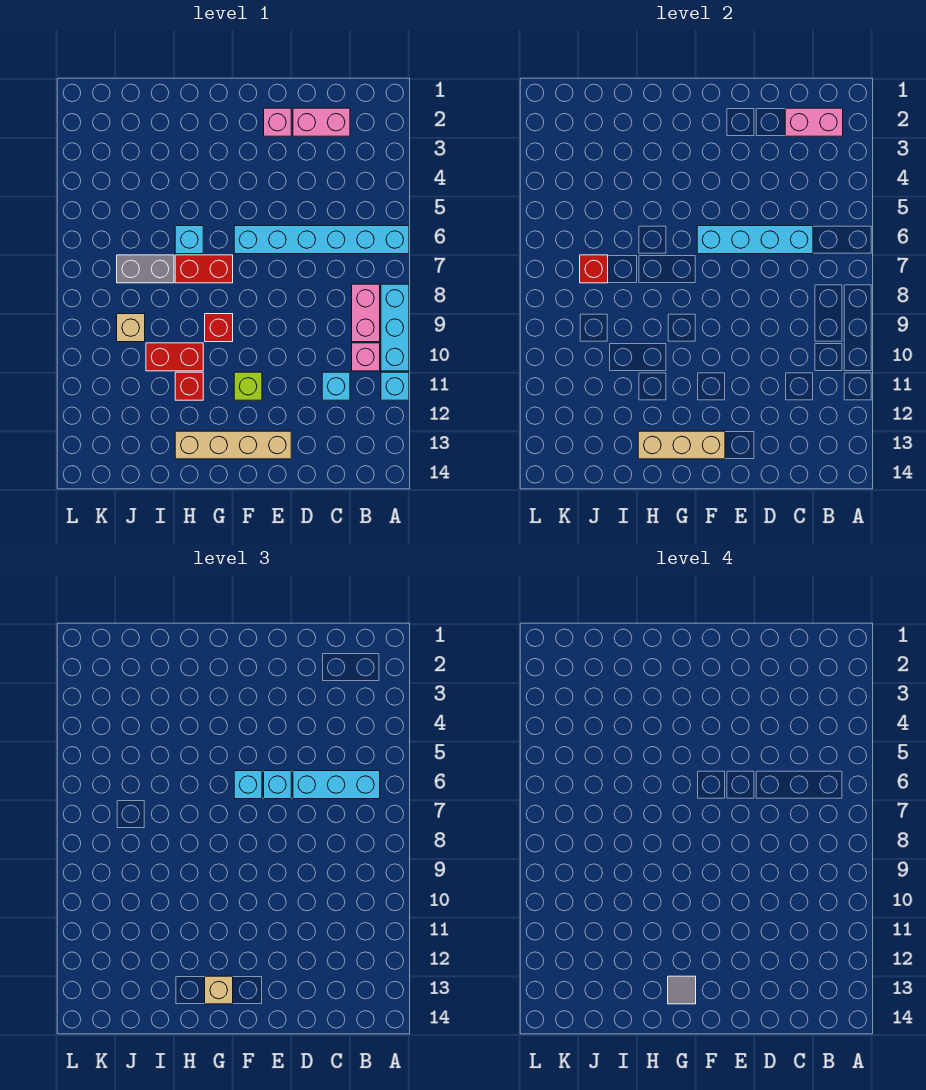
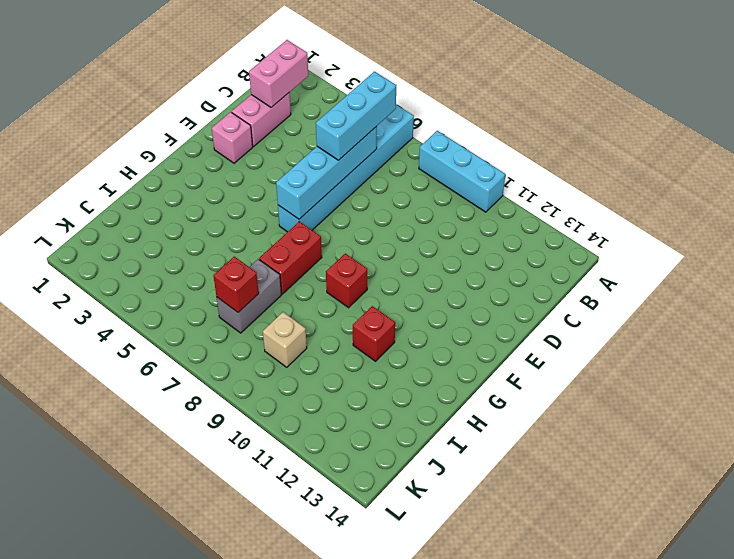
none -> cyan 1x1 brick [381,372,409,400]
none -> pink 1x2 brick [352,284,380,342]
none -> pink 1x1 brick [352,343,380,371]

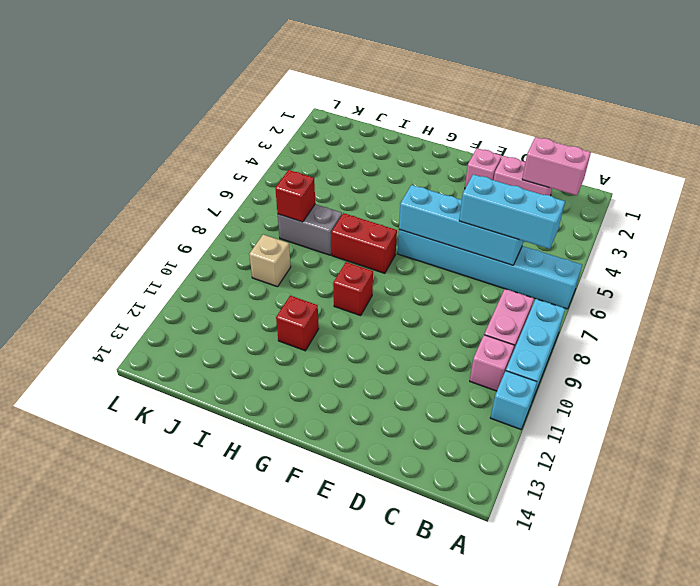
none -> cyan 1x1 brick [322,372,350,400]
none -> tan 1x4 brick [175,431,291,459]
none -> lime 1x1 brick [234,372,262,400]

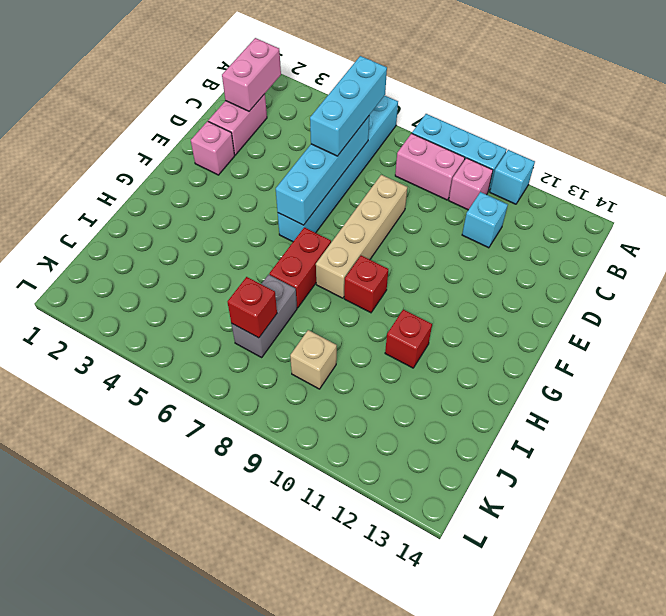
tan 1x4 brick [316,175,407,298] -> tan 1x4 brick moved to [175,431,291,459]
none -> lime 1x1 brick [234,372,262,400]
none -> cyan 1x1 brick [175,226,203,254]
none -> red 1x2 brick [146,343,203,371]

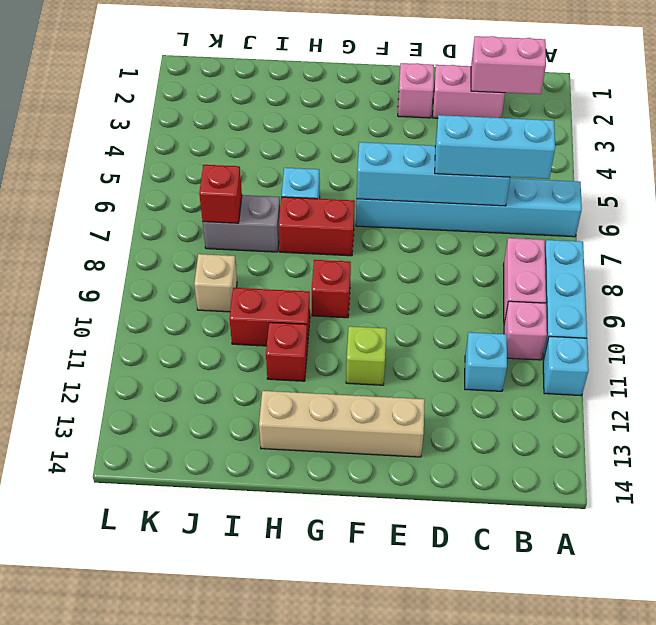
none -> tan 1x3 brick [638,431,725,459]
none -> cyan 1x1 brick [264,771,291,799]
none -> cyan 1x1 brick [234,771,262,799]

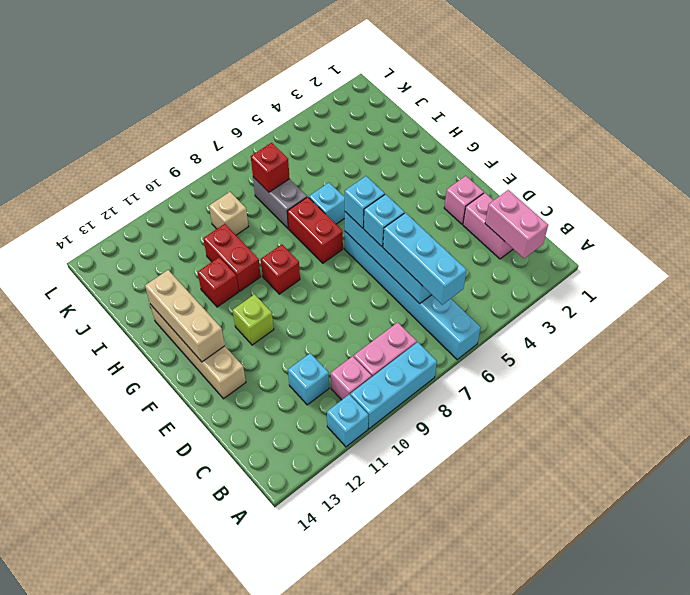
none -> tan 1x1 brick [205,976,233,1004]
none -> grey 1x1 tile [668,976,696,1004]

